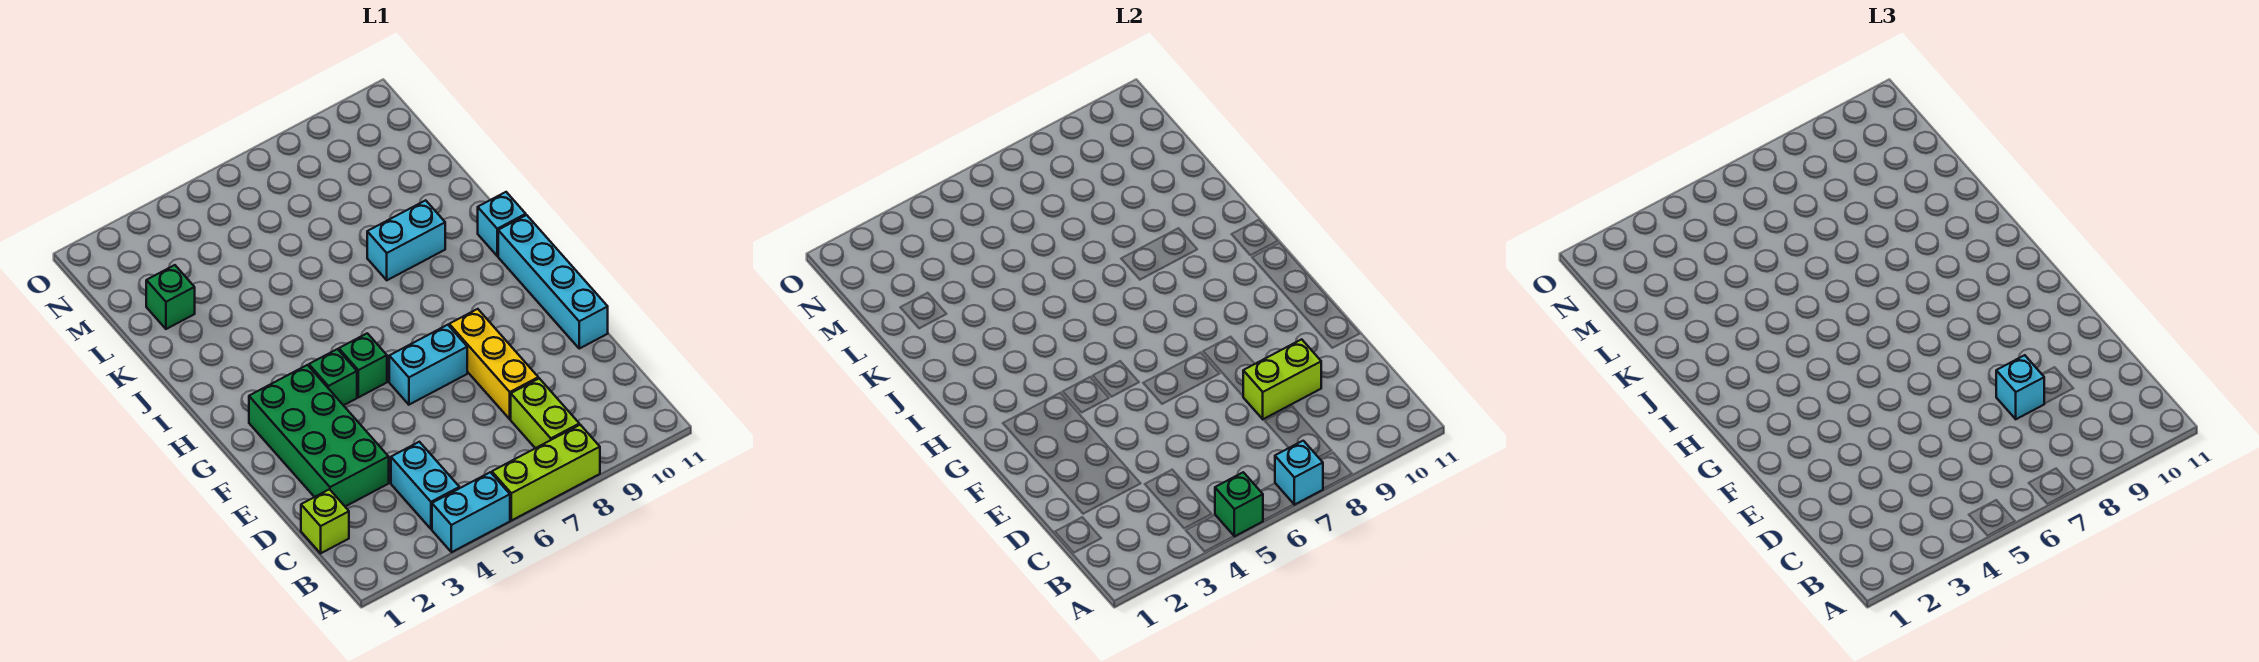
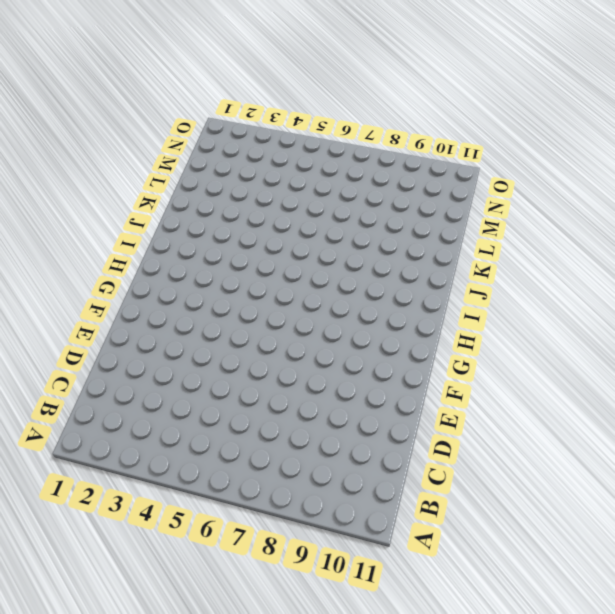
none -> cyan 1x2 brick [432,472,510,552]
none -> lime 1x3 brick [492,425,600,521]
none -> cyan 1x2 brick [391,442,459,529]

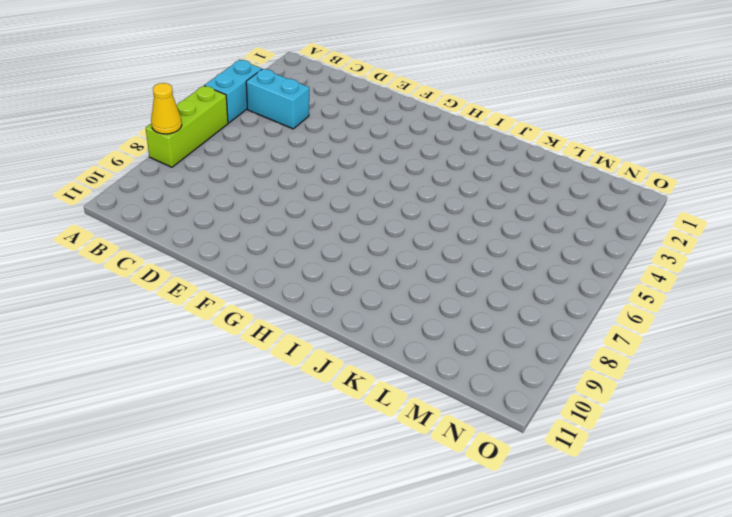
yellow 1x1 cone [151,83,182,134] -> none
none -> lime 1x2 brick [511,378,579,448]
none -> lime 1x1 brick [301,489,349,553]
none -> green 2x4 brick [249,365,389,506]

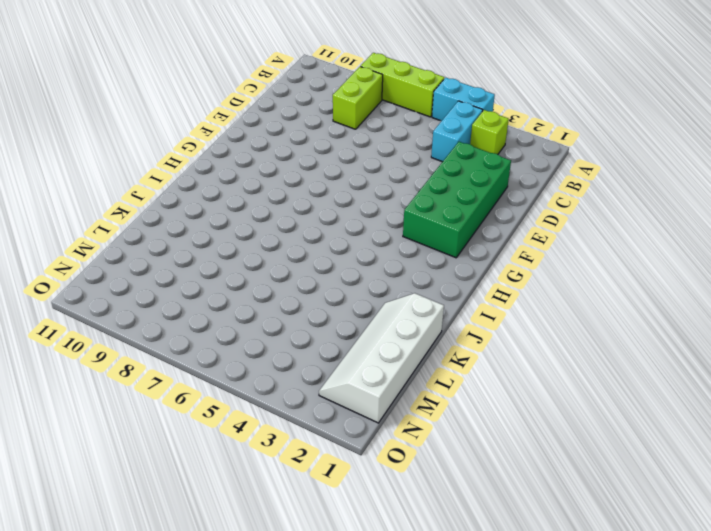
lime 1x1 brick [470,110,509,154] -> lime 1x1 brick moved to [301,489,349,553]
white 2x4 slope [319,293,444,423] -> green 1x1 brick [146,265,195,329]
none -> yellow 1x3 brick [449,309,538,419]
none -> cyan 1x4 brick [498,215,608,349]
none -> cyan 1x2 brick [389,325,467,405]

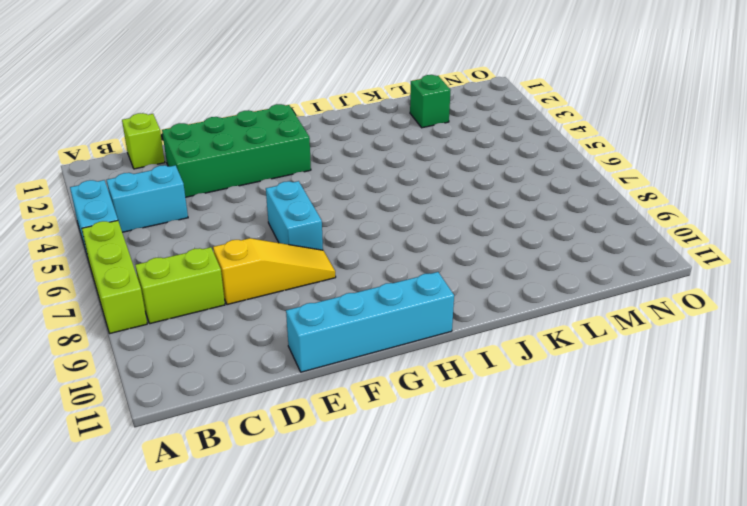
yellow 1x3 slope [213,238,336,305] -> yellow 1x3 brick [449,309,538,419]
none -> green 1x1 brick [309,349,357,405]
none -> green 1x1 brick [339,333,387,397]
none -> cyan 1x1 brick [478,192,526,256]

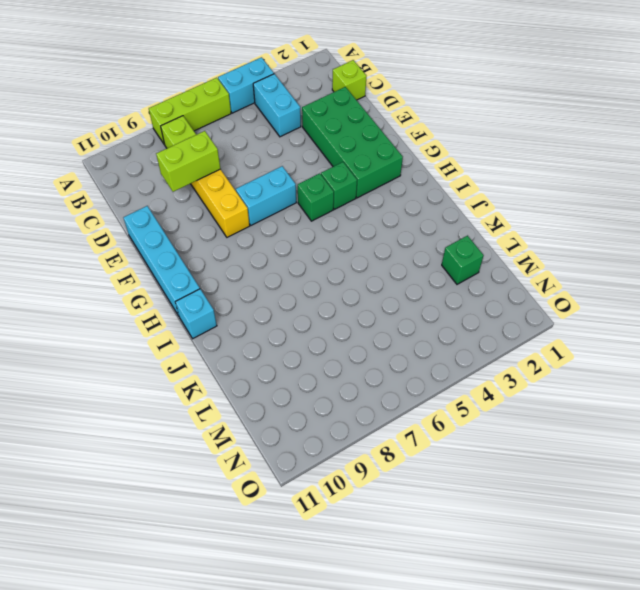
none -> cyan 1x2 brick [367,200,445,280]
none -> green 1x1 brick [1215,472,1263,536]
none -> cyan 1x1 brick [1275,441,1323,505]

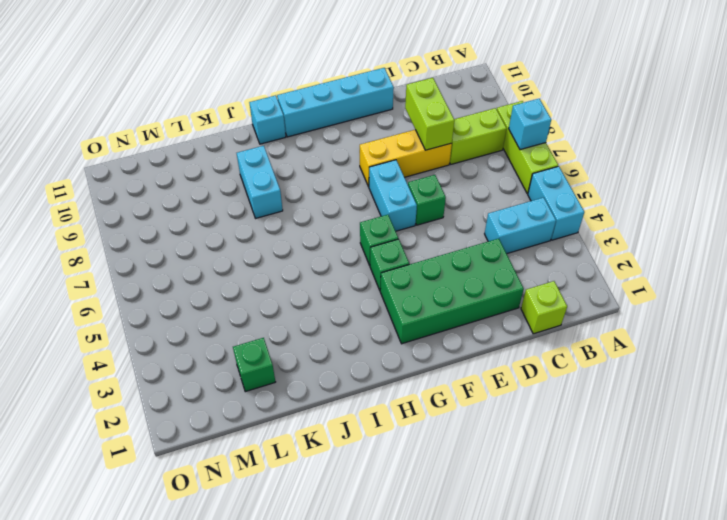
green 1x1 brick [408,175,446,225] -> green 1x1 brick moved to [1215,472,1263,536]
none -> cyan 1x1 brick [1996,355,2044,419]

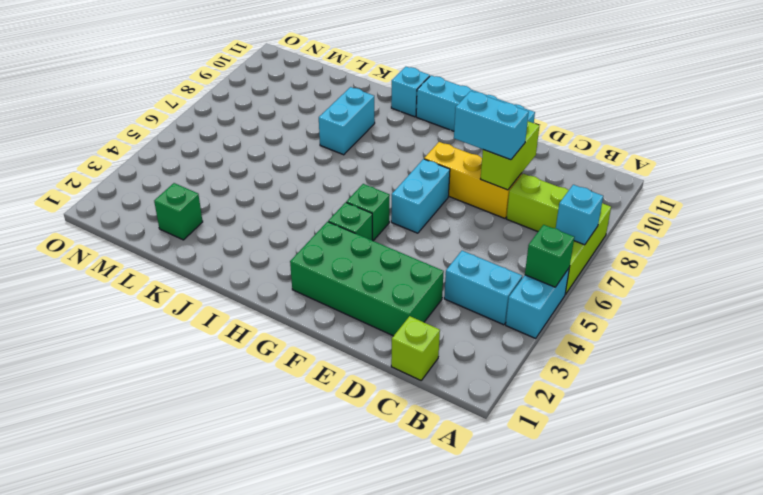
cyan 1x2 brick [454,91,529,160] -> cyan 1x1 brick [1996,355,2044,419]

